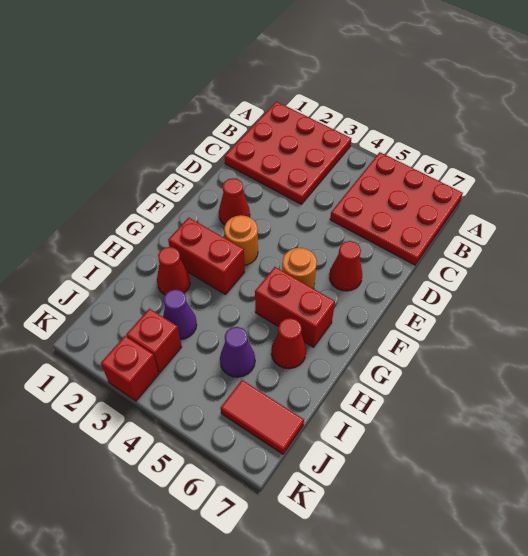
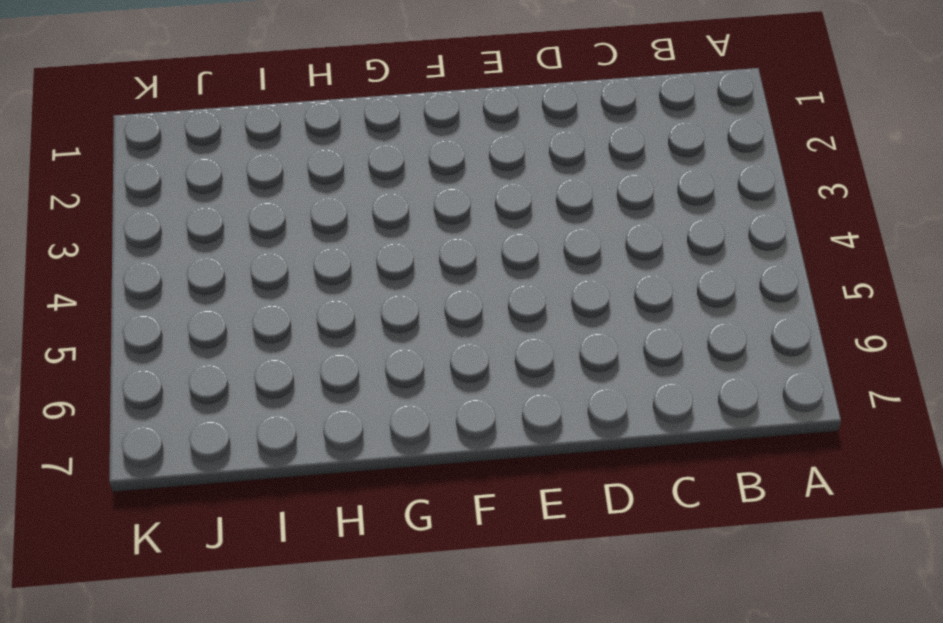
none -> red 3x3 plate [225,101,351,204]
none -> red 3x3 plate [330,152,463,265]
none -> red 1x1 cone [219,178,250,225]

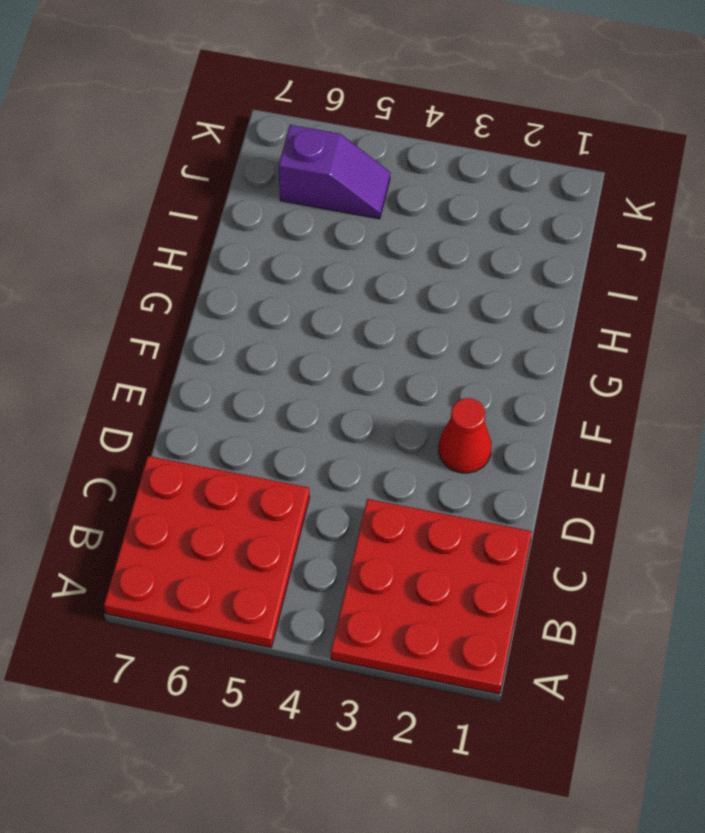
purple 1x2 slope [278,125,390,219] -> red 1x2 tile [220,380,304,454]
none -> red 1x1 cone [329,241,362,291]
none -> orange 1x1 round brick [224,215,258,265]
none -> orange 1x1 round brick [282,248,317,289]

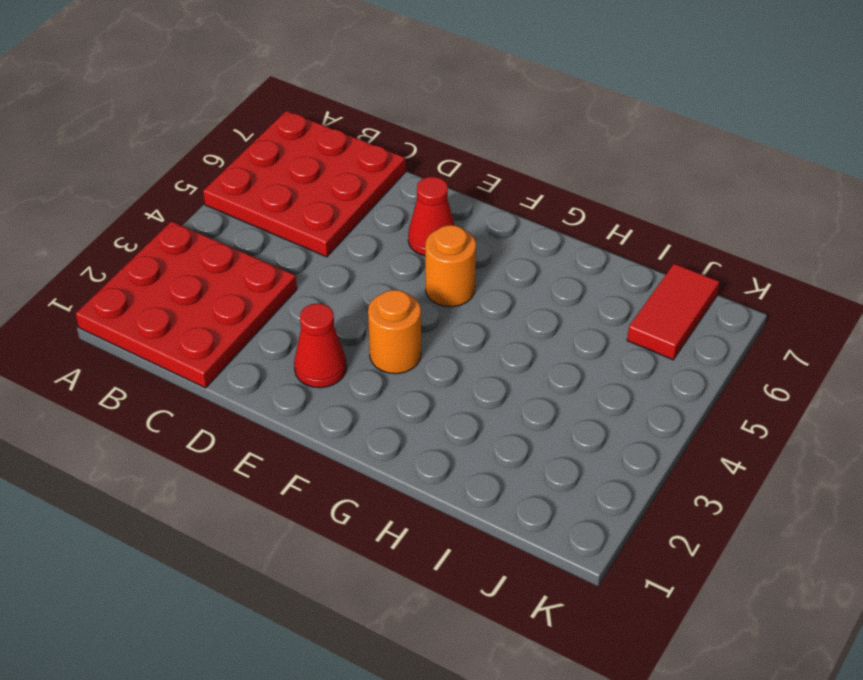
none -> red 1x2 brick [168,218,245,295]
none -> red 1x2 brick [255,267,335,347]
none -> red 1x1 cone [157,247,190,295]

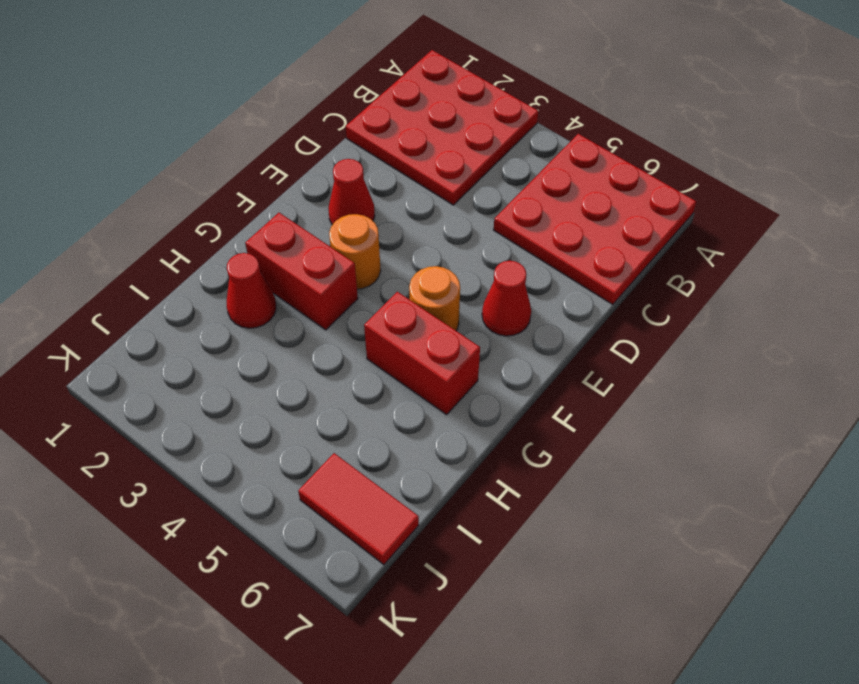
none -> red 1x1 cone [271,318,306,369]
none -> purple 1x1 cone [163,289,197,340]
none -> purple 1x1 cone [220,327,255,377]

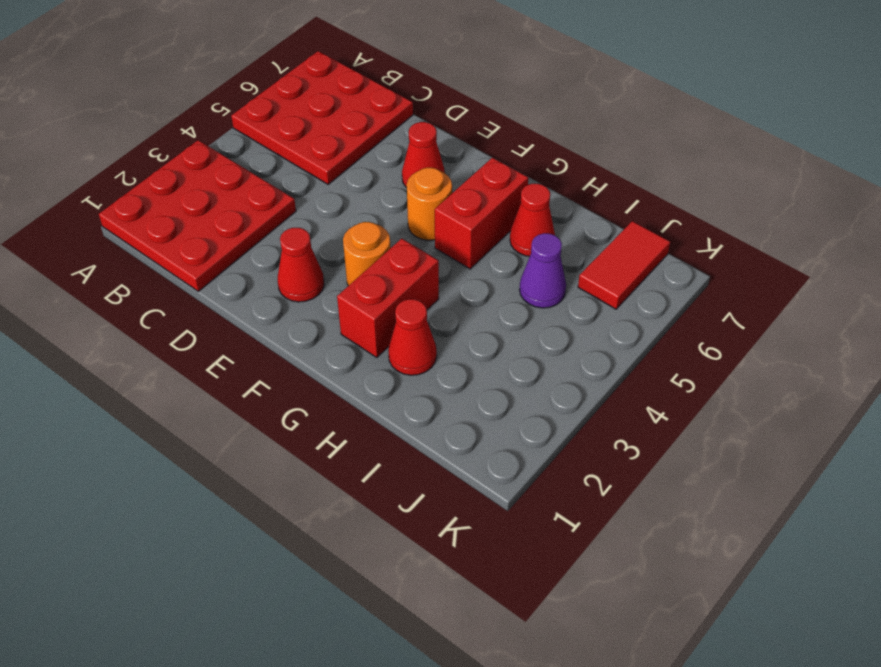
none -> purple 1x1 cone [163,289,197,340]
none -> red 1x1 brick [126,309,182,373]
none -> red 1x1 brick [101,336,159,401]

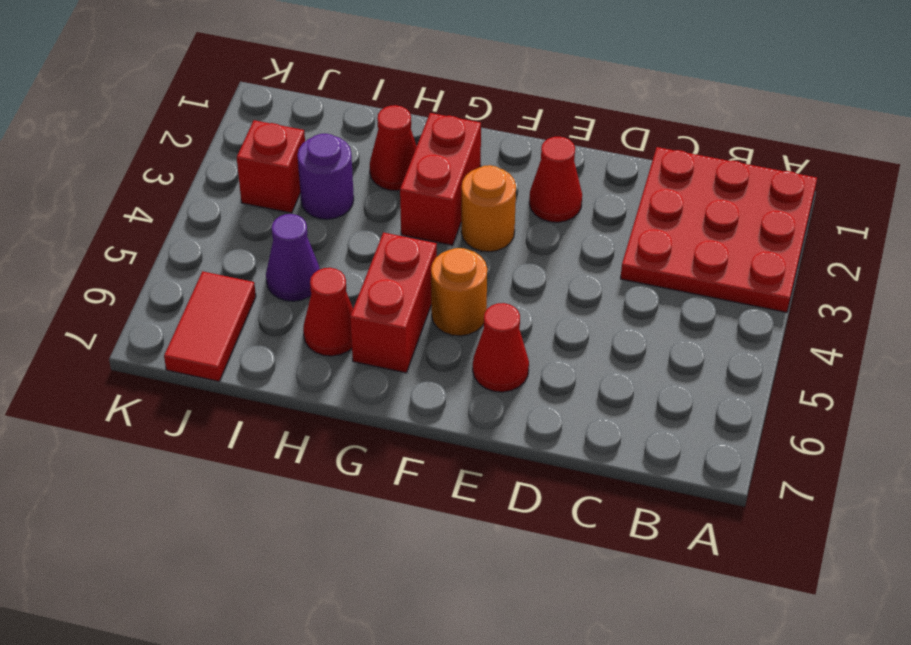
purple 1x1 round brick [298,134,354,219] -> purple 1x1 cone [163,289,197,340]
none -> red 3x3 plate [330,152,463,265]
none -> red 1x1 brick [101,336,159,401]

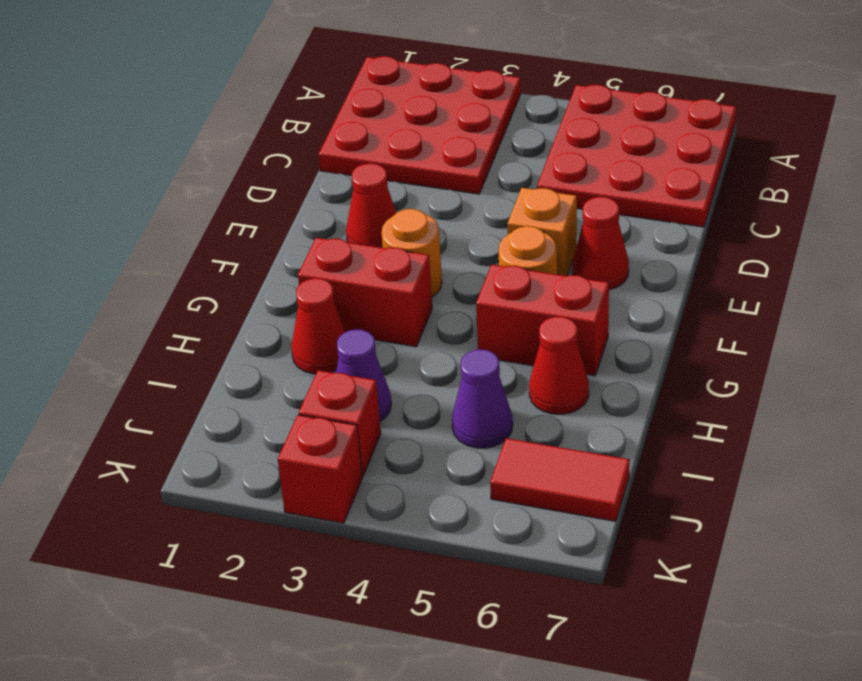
orange 1x1 brick [507,188,577,276] -> none

